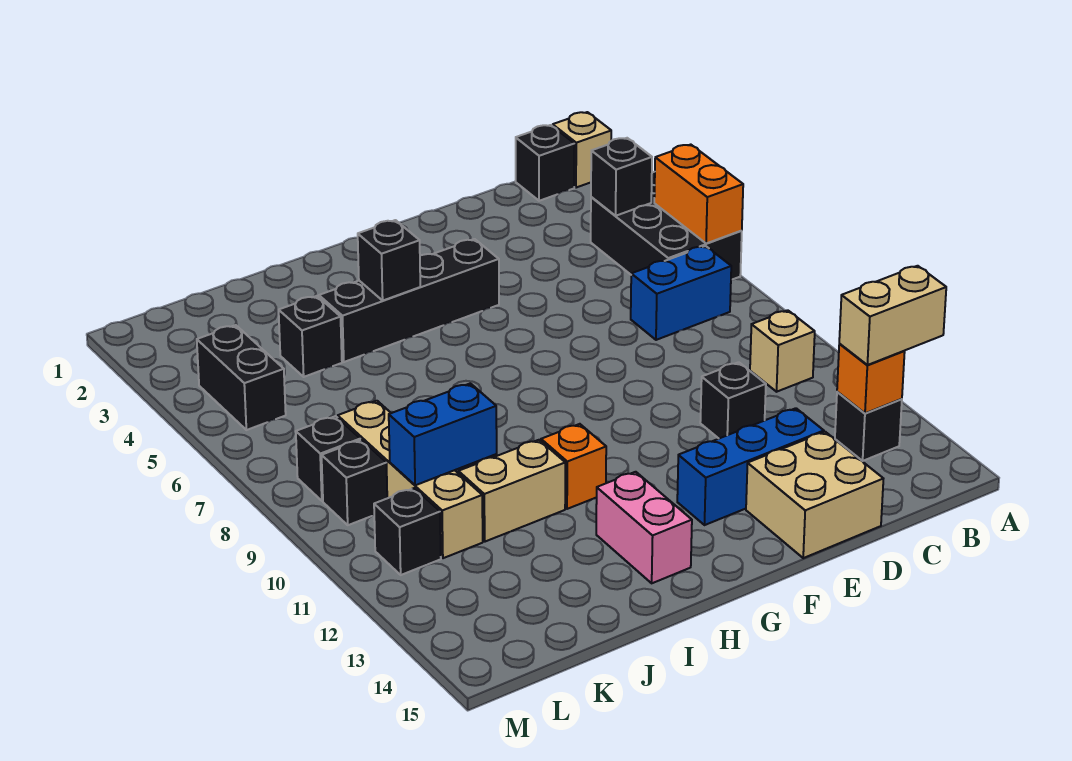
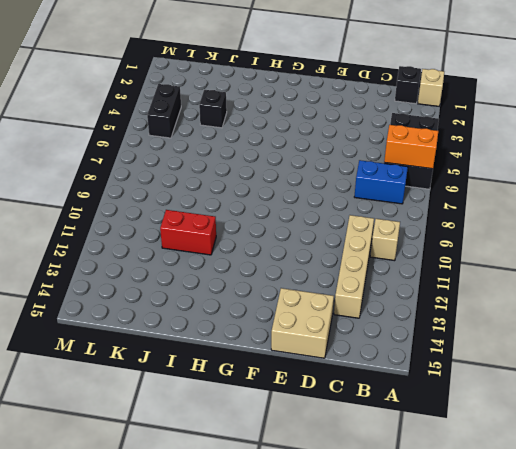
orange 1x2 brick [384,125,438,169] -> orange 1x2 brick turned to [654,145,743,244]
tan 1x4 brick [334,215,374,318] -> tan 1x4 brick moved to [338,401,483,558]
red 1x2 brick [160,210,216,255] -> tan 1x2 brick [458,440,565,542]
none -> black 1x1 brick [835,392,902,461]
none -> black 1x1 brick [700,362,766,438]
none -> blue 1x3 brick [677,408,824,525]

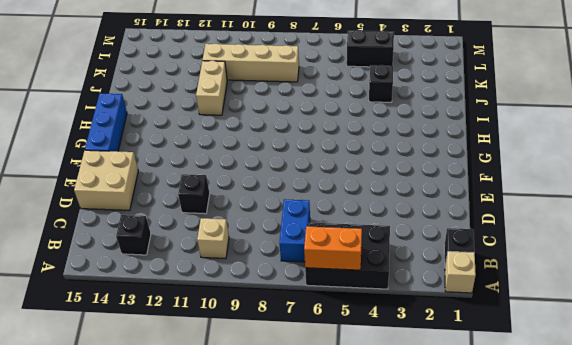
blue 1x3 brick [85,93,127,151] -> blue 1x3 brick moved to [677,408,824,525]
none -> black 1x4 brick [319,239,499,362]
none -> orange 1x1 brick [541,424,606,509]
none -> pink 1x2 brick [596,472,692,583]

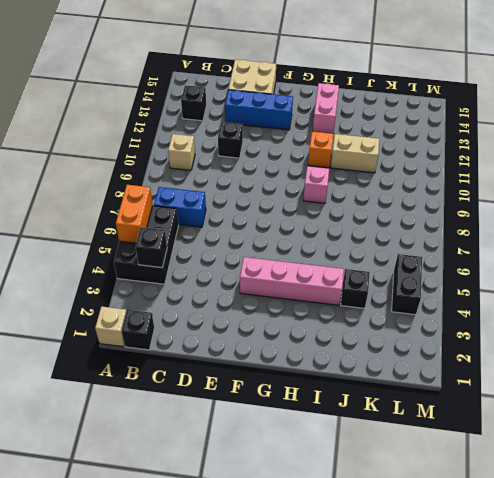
pink 1x4 brick [240,257,344,305] -> black 1x4 brick [319,239,499,362]
pink 1x1 brick [303,166,329,203] -> none
none -> tan 1x4 brick [338,401,483,558]
none -> black 1x1 brick [296,416,360,501]
none -> black 1x1 brick [322,440,387,525]

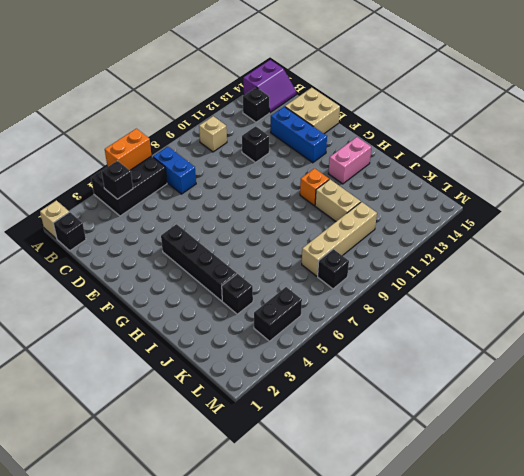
purple 2x2 slope [243,60,296,113] -> none
none -> black 1x1 brick [322,440,387,525]
none -> black 1x1 brick [374,488,441,575]
none -> orange 1x1 brick [837,344,905,413]

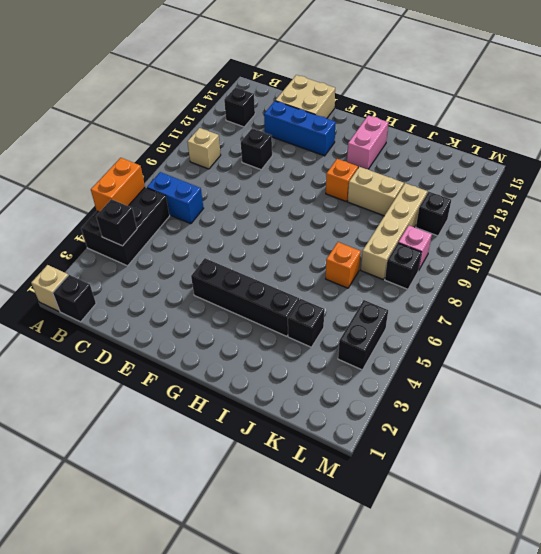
orange 1x1 brick [326,242,361,288] -> orange 1x1 brick moved to [837,344,905,413]
pink 1x1 brick [398,225,432,271] -> black 1x1 brick [322,440,387,525]
none -> black 1x1 brick [358,220,420,300]
none -> blue 1x2 brick [389,383,497,485]
none -> tan 1x2 brick [839,266,946,365]

